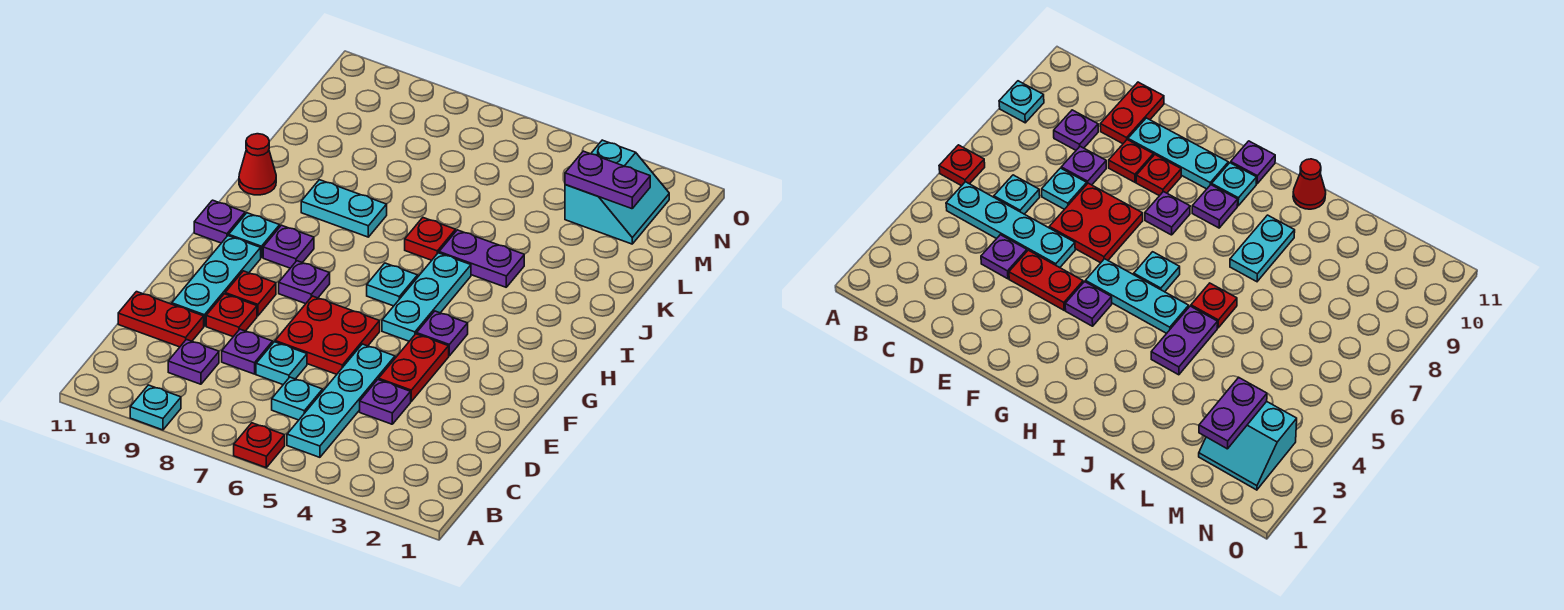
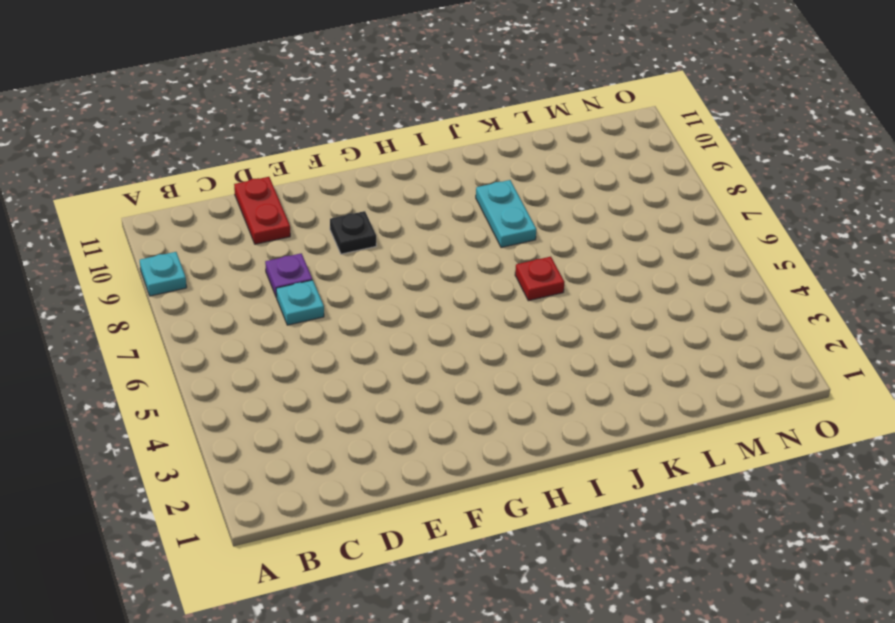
black 1x1 plate [330,211,376,254] -> red 1x1 plate [225,271,276,316]
none -> red 1x1 plate [234,423,285,468]
none -> cyan 1x4 plate [287,344,395,457]
none -> cyan 1x1 plate [272,377,323,420]

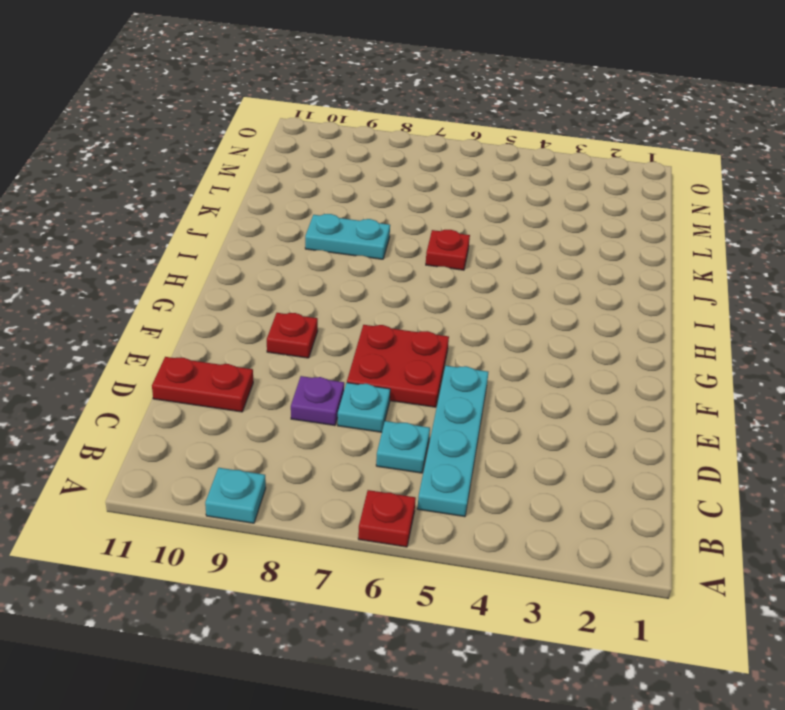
none -> purple 1x1 plate [168,339,219,384]
none -> purple 1x1 plate [360,380,411,424]
none -> red 1x2 plate [379,334,449,401]

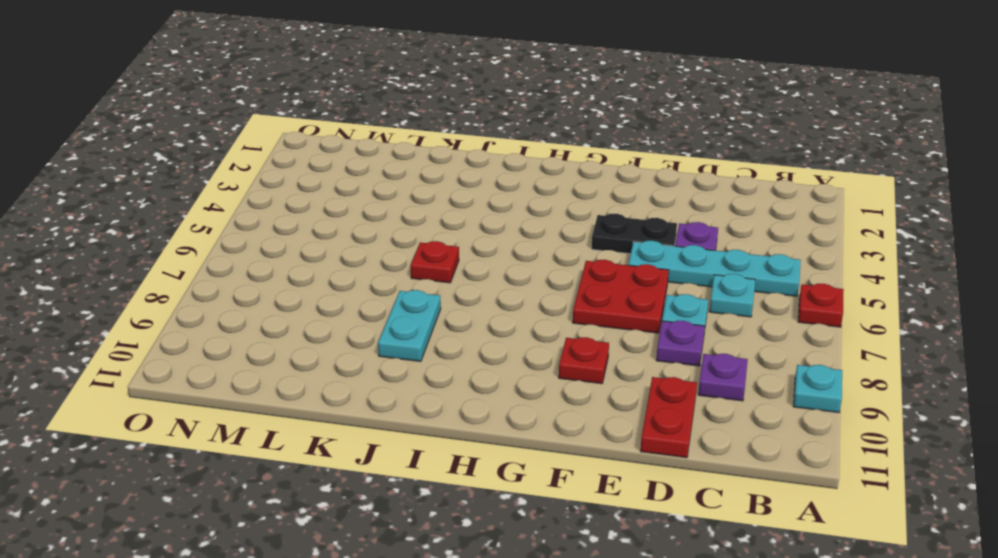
black 1x2 plate [592,214,677,254] -> red 1x2 plate [379,334,449,401]
none -> red 1x1 plate [206,294,257,337]
none -> cyan 1x3 plate [172,236,261,326]
none -> purple 1x1 plate [417,311,468,356]

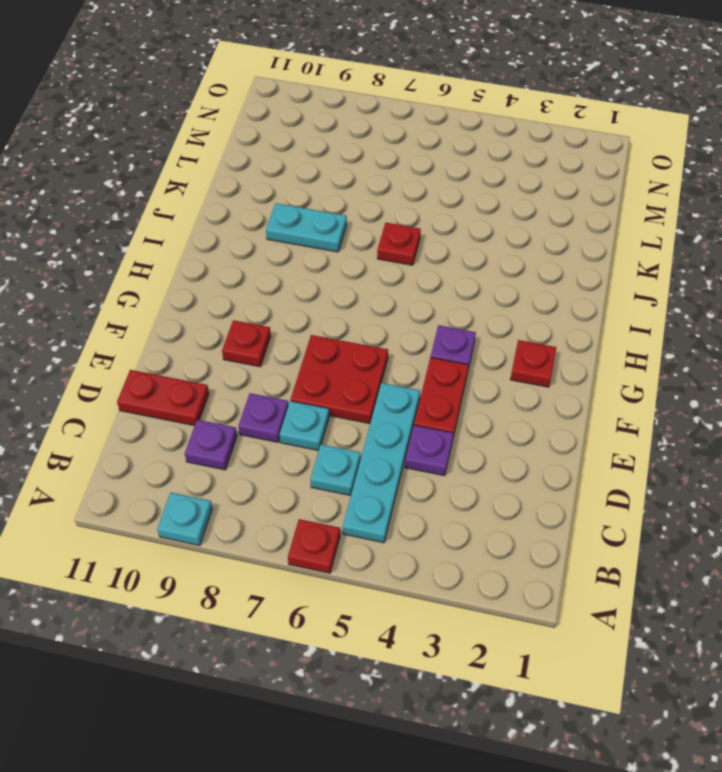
red 1x1 plate [510,340,556,387] -> red 1x1 plate moved to [206,294,257,337]
none -> cyan 1x3 plate [172,236,261,326]
none -> cyan 1x3 plate [382,253,471,341]
none -> purple 1x1 plate [279,261,330,304]

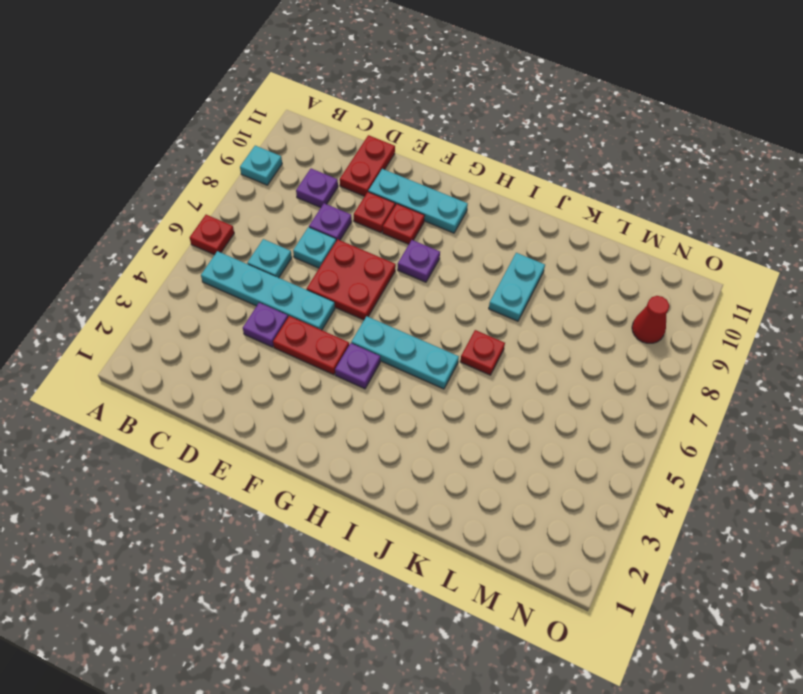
red 1x1 cone [632,296,669,343] -> red 1x1 cone moved to [239,134,276,195]
none -> cyan 1x1 plate [367,263,418,306]
none -> purple 1x1 plate [263,225,314,268]
none -> cyan 1x1 plate [229,213,280,258]

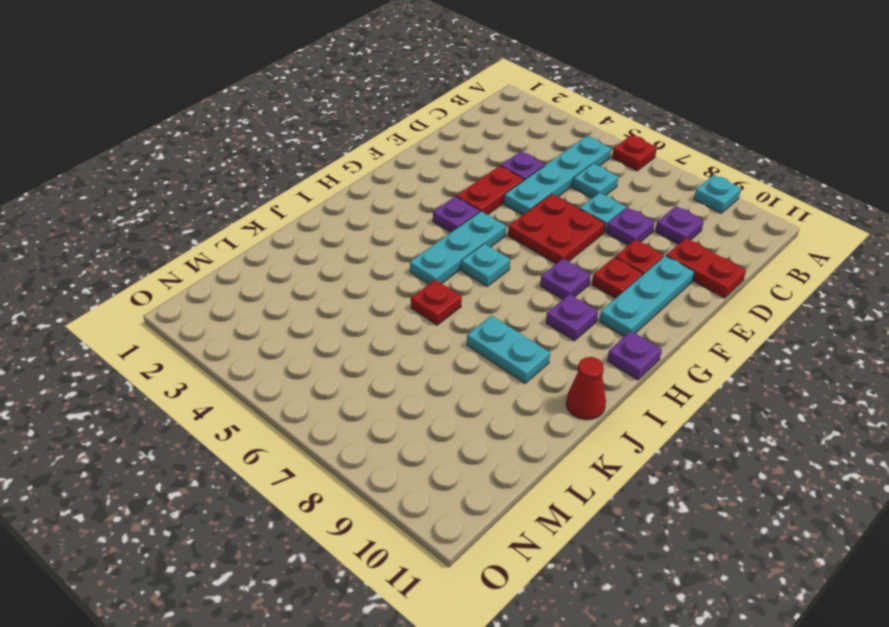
none -> cyan 1x1 plate [229,213,280,258]
none -> purple 1x2 plate [439,230,524,287]
none -> cyan 2x2 slope [565,140,669,244]

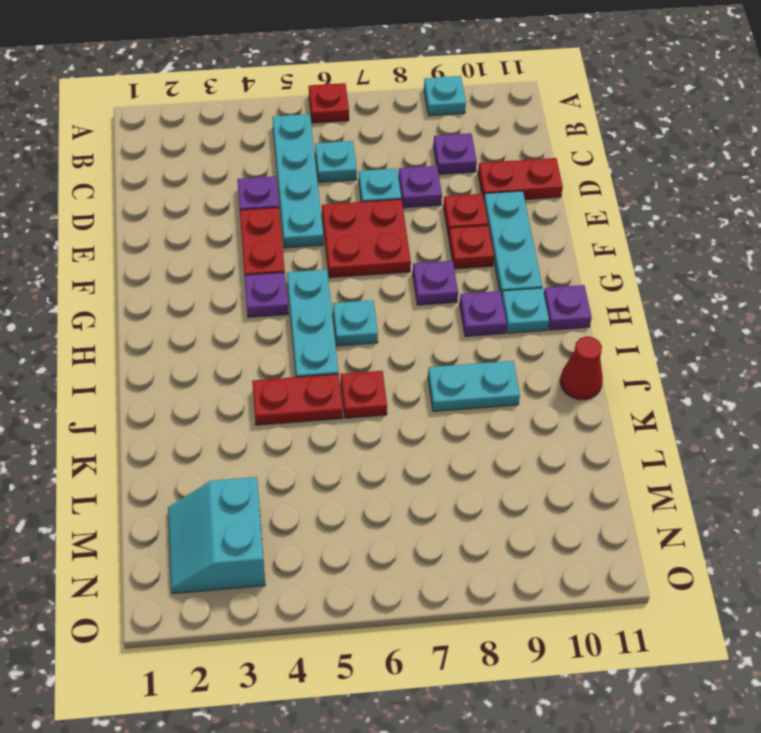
red 1x2 plate [252,374,343,425] -> purple 1x2 plate [439,230,524,287]
none -> purple 1x2 plate [565,151,650,209]

